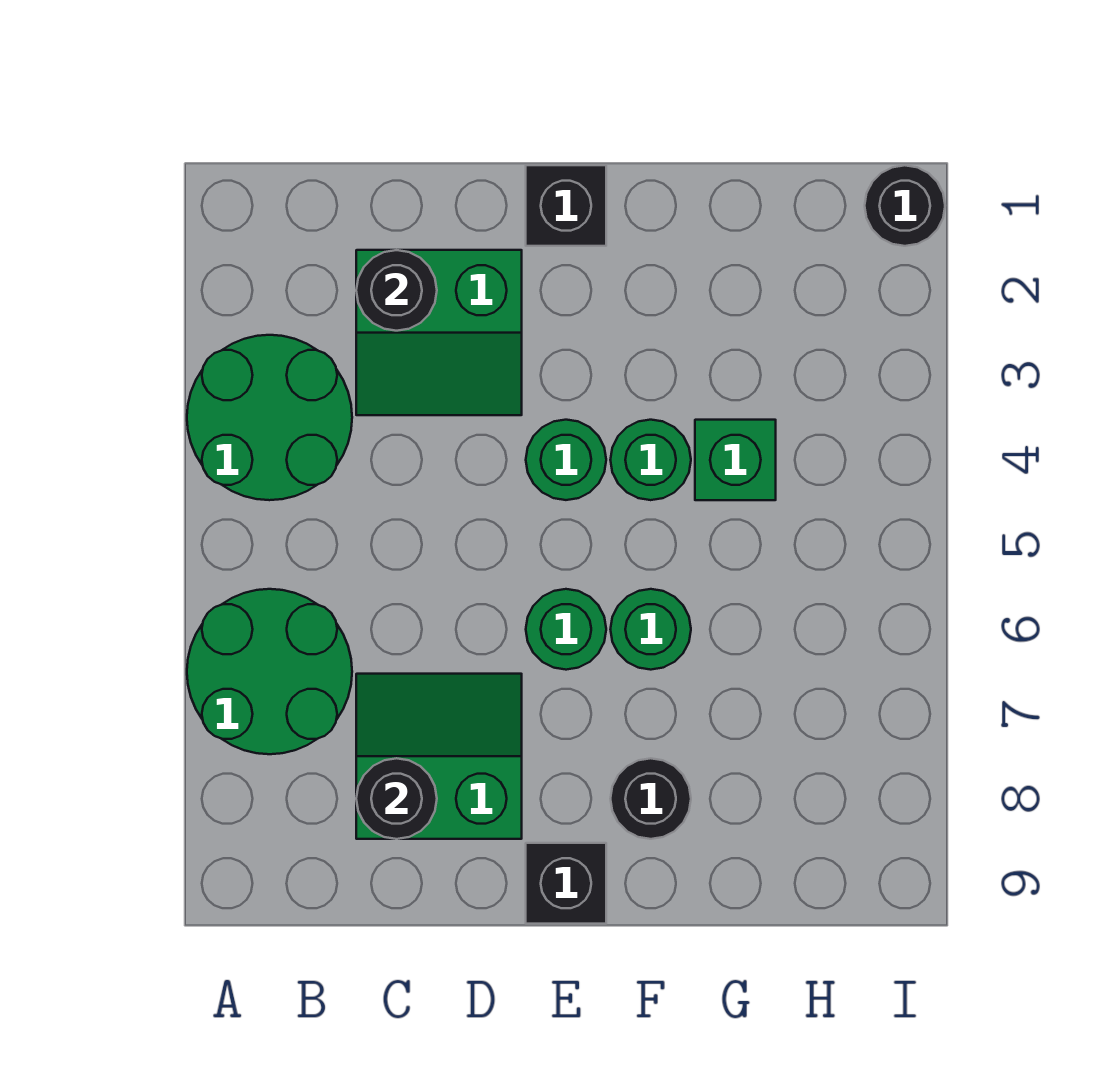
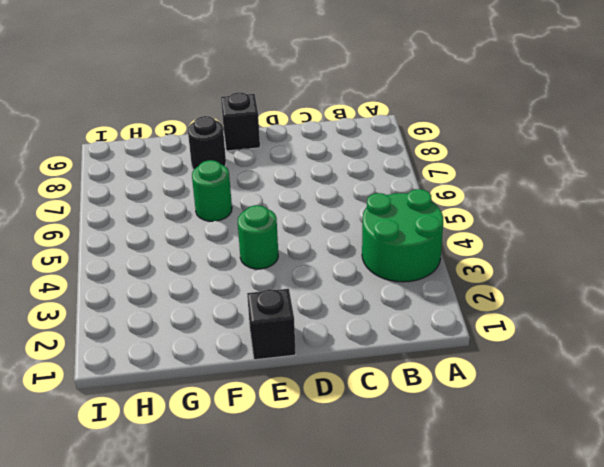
none -> green 2x2 round brick [187,589,352,754]
none -> green 2x2 slope [356,250,522,415]
none -> green 2x2 slope [356,674,522,839]

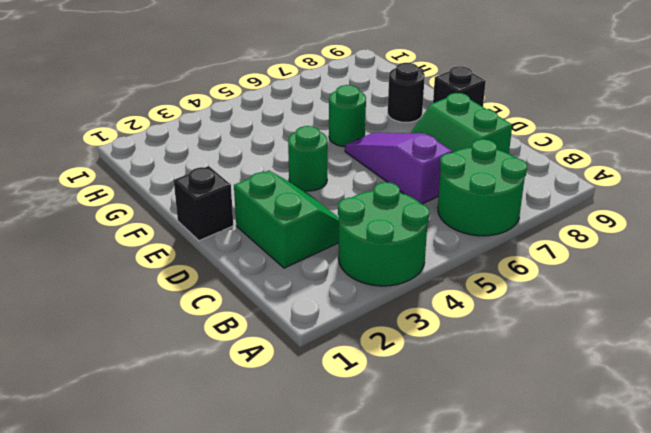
purple 1x3 slope [345,133,452,204] -> green 1x1 round brick [526,589,606,670]
none -> green 1x1 round brick [610,420,691,500]
none -> green 1x1 brick [695,420,776,500]
none -> black 1x1 round brick [865,165,945,246]

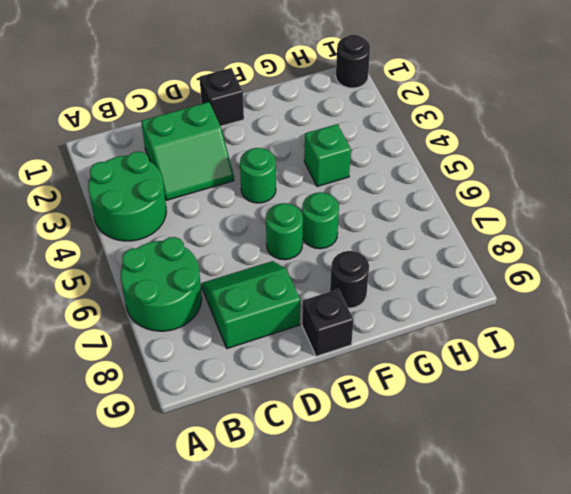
none -> green 1x1 round brick [610,420,691,500]
none -> black 1x1 round brick [356,250,437,331]
none -> black 1x1 round brick [356,758,437,839]

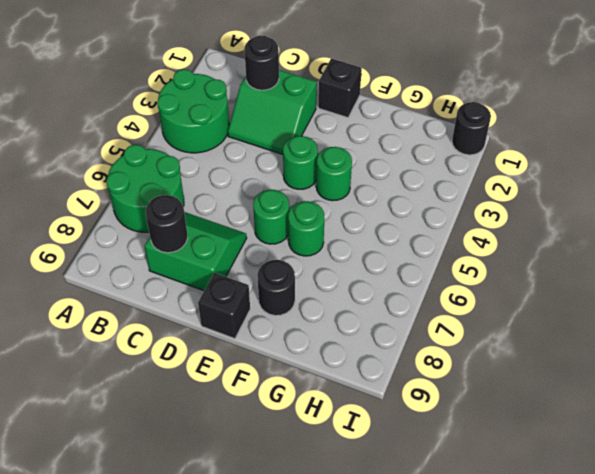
none -> green 1x1 brick [695,420,776,500]

